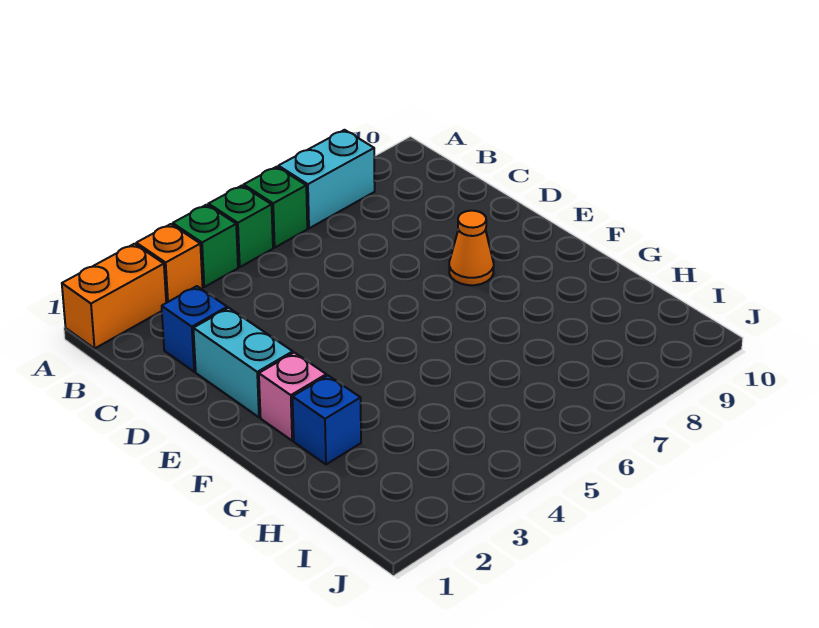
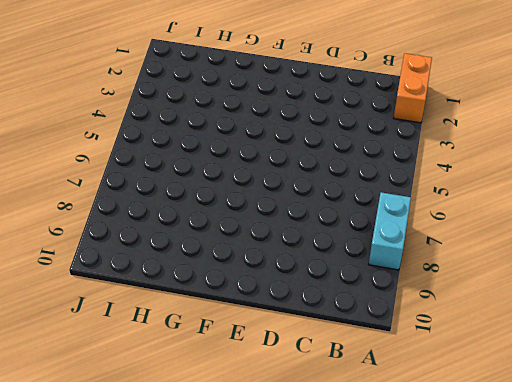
none -> orange 1x1 brick [136,224,203,303]
none -> green 1x1 brick [173,205,238,287]

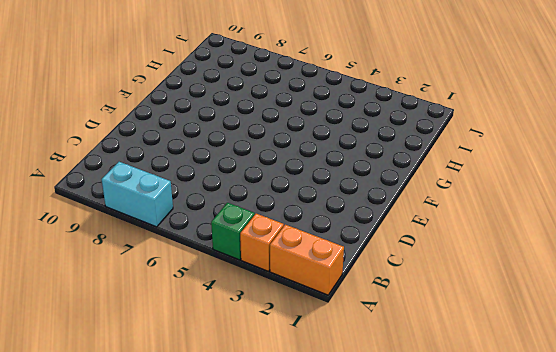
none -> green 1x1 brick [208,186,273,267]
none -> green 1x1 brick [244,167,307,248]

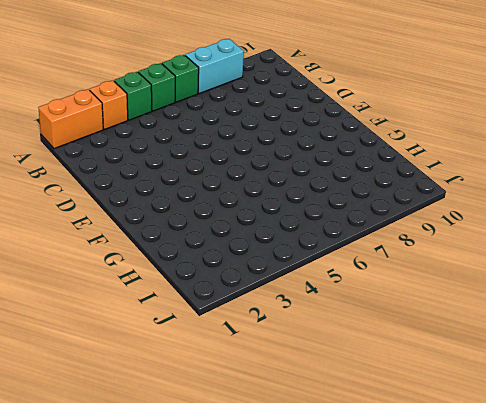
none -> blue 1x1 brick [162,286,227,372]
none -> cyan 1x2 brick [193,308,293,417]

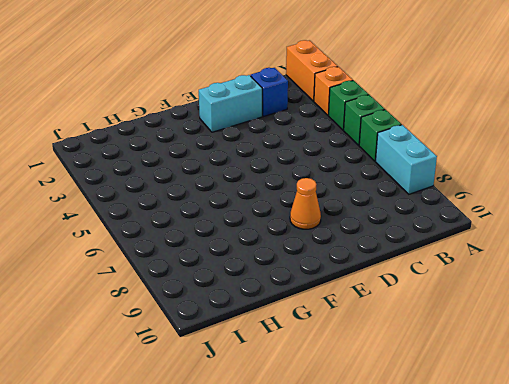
none -> pink 1x1 brick [259,352,326,441]
none -> blue 1x1 brick [292,376,361,464]

